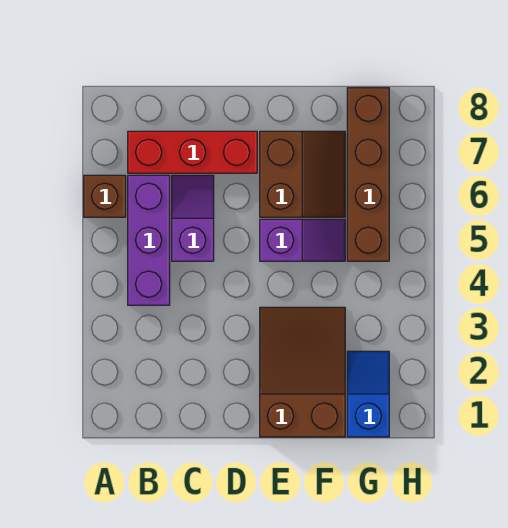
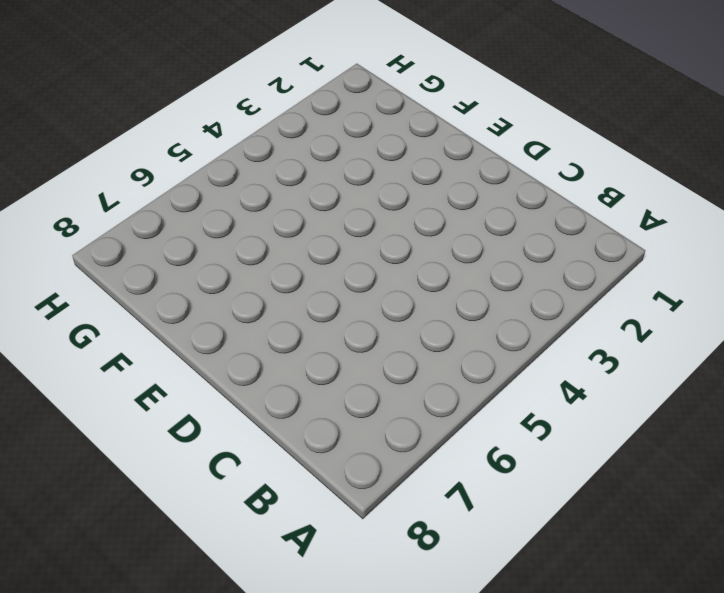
none -> brown 1x1 brick [84,175,126,217]
none -> purple 1x3 brick [128,175,170,305]

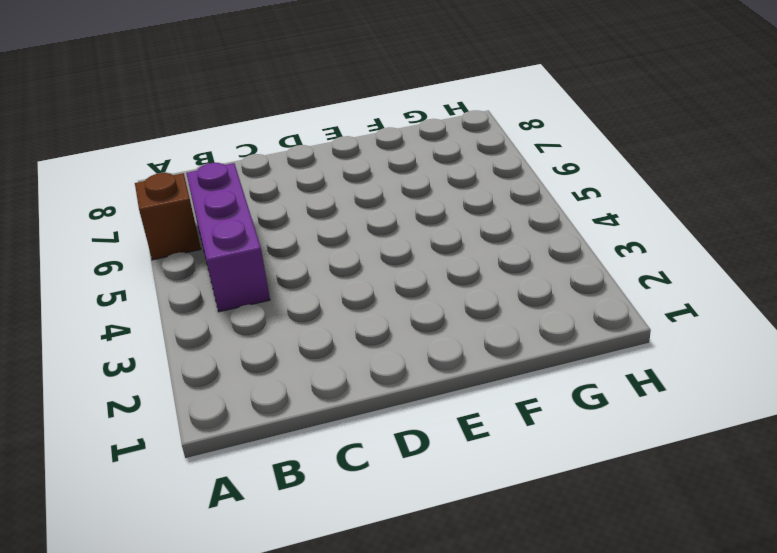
none -> red 1x3 brick [128,131,257,173]
none -> purple 1x2 slope [172,175,214,261]

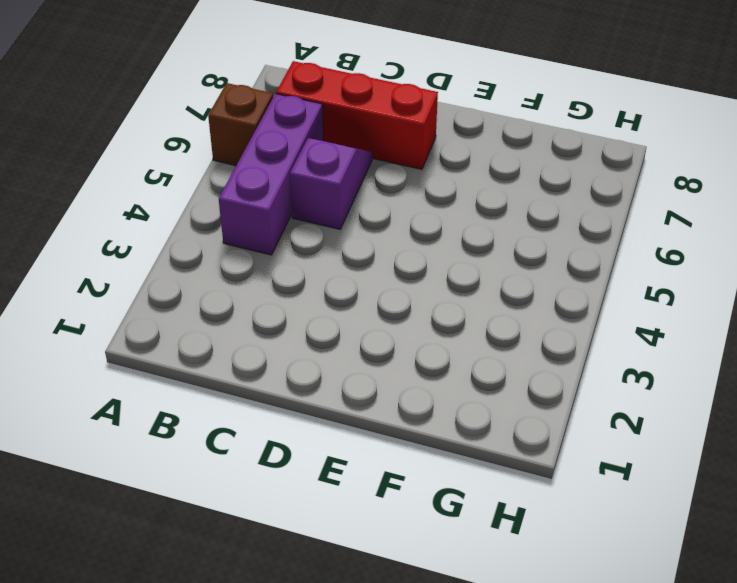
none -> brown 2x3 slope [260,307,345,437]
none -> purple 1x2 slope [260,219,345,261]

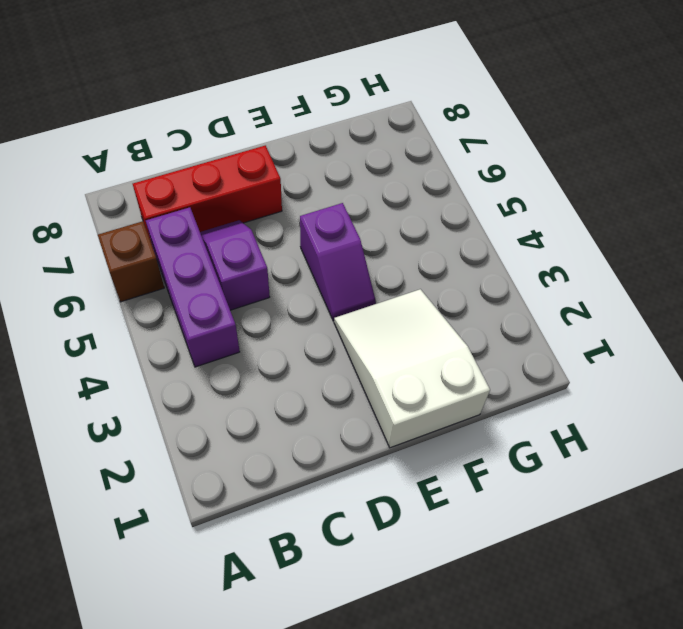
white 2x3 slope [334,289,490,448] -> brown 2x3 slope [260,307,345,437]
purple 1x2 slope [300,203,376,321] -> purple 1x2 slope turned to [260,219,345,261]
none -> brown 2x2 slope [260,131,345,217]
none -> blue 1x2 slope [347,351,389,437]

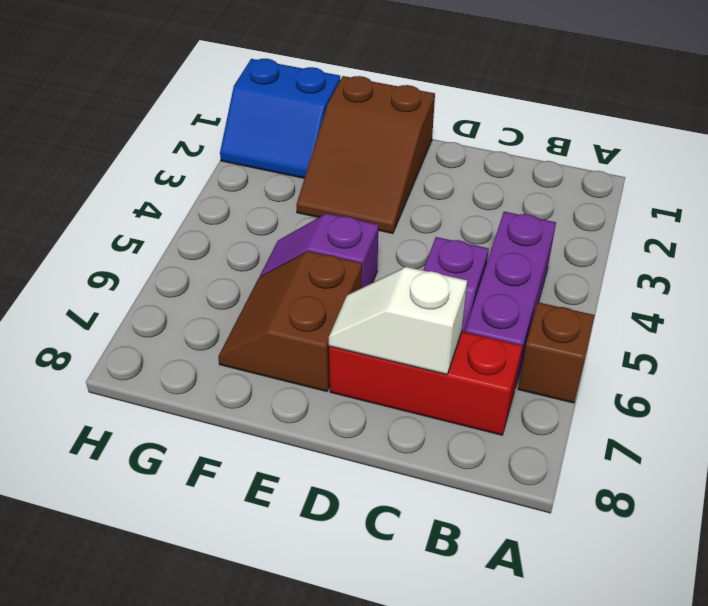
white 1x2 slope [329,267,467,375] -> none
blue 2x2 slope [220,59,340,178] -> blue 1x2 slope [347,351,389,437]
none -> brown 1x4 brick [347,88,389,261]

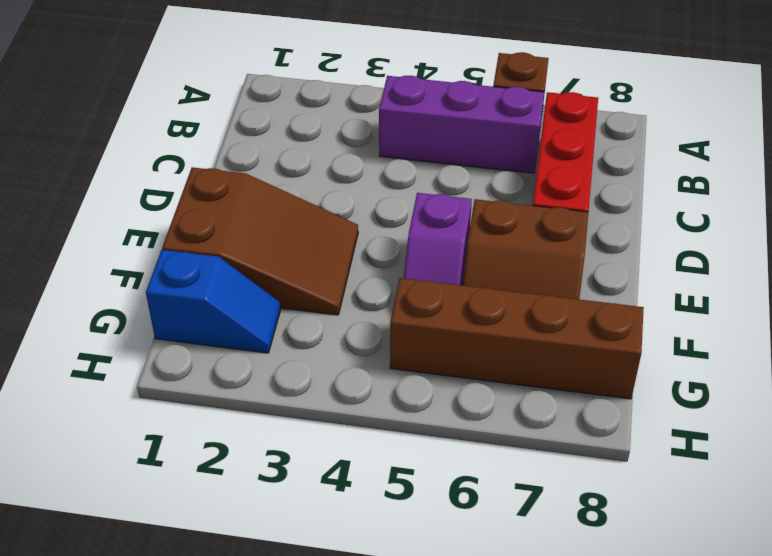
none -> purple 1x2 slope [172,175,214,261]

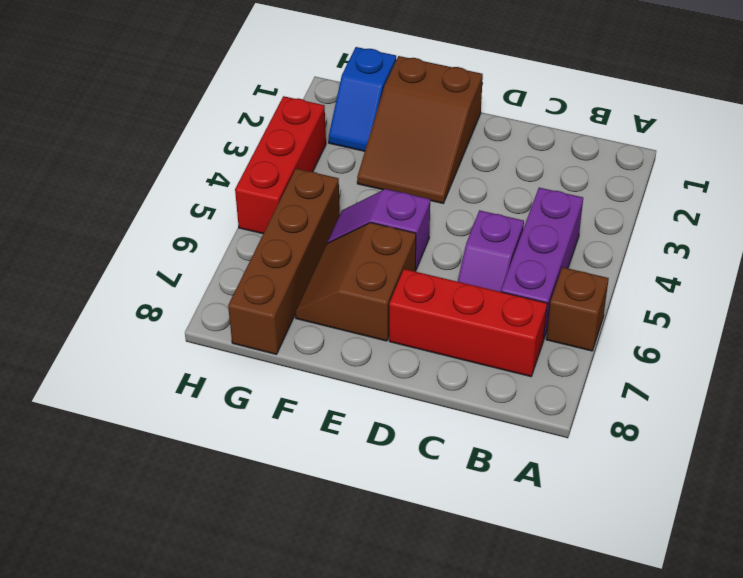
red 1x3 brick [235,96,326,234] -> none

